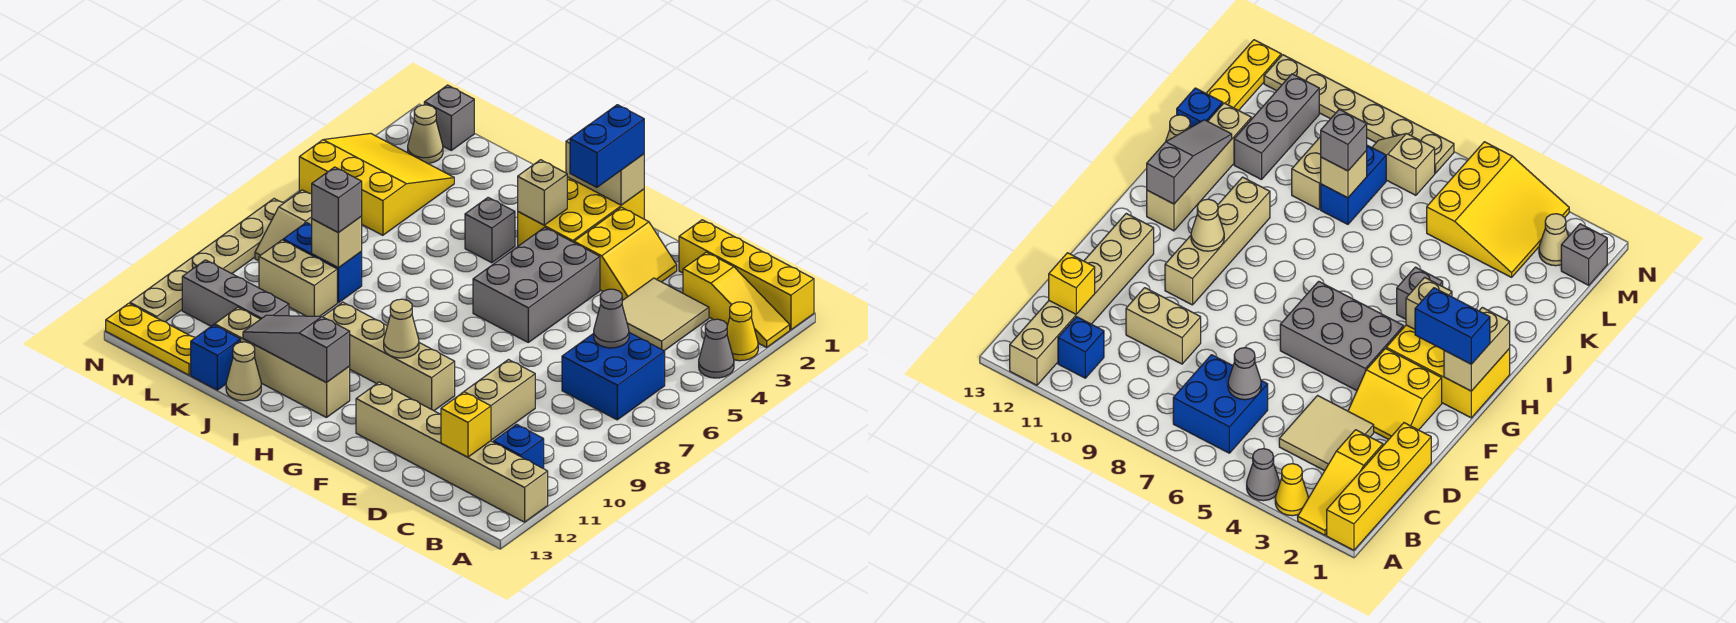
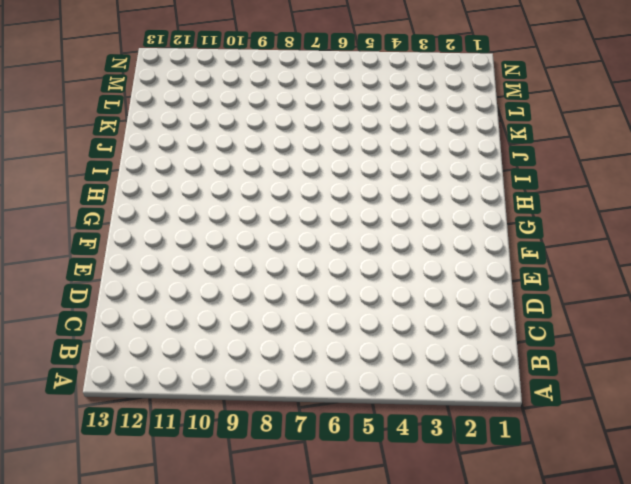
none -> yellow 1x4 brick [679,220,814,330]
none -> yellow 1x3 slope [683,252,790,347]
none -> yellow 1x1 cone [727,302,758,361]
none -> grey 1x1 cone [699,319,734,378]

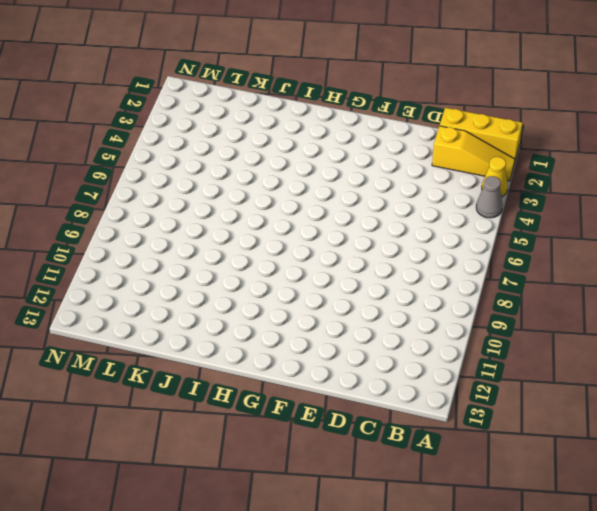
yellow 1x3 brick [440,108,523,160] -> yellow 1x4 brick [679,220,814,330]
none -> tan 1x6 brick [356,382,548,522]
none -> blue 2x2 brick [562,333,665,420]
none -> blue 1x1 brick [494,424,544,469]
none -> tan 2x2 tile [622,278,709,351]

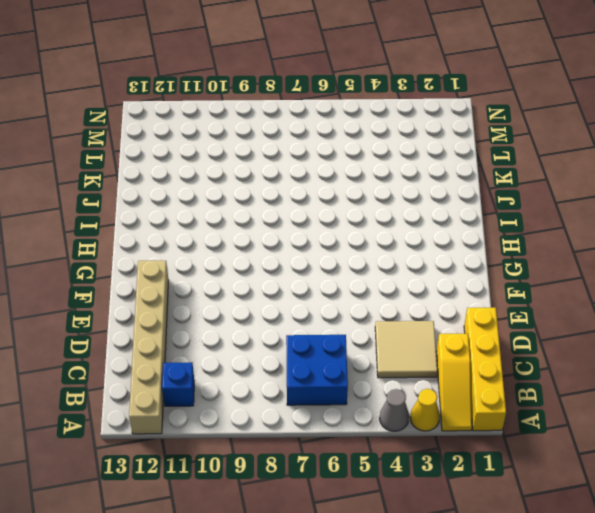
none -> tan 1x2 brick [464,360,535,440]
none -> yellow 2x2 slope [574,207,677,301]
none -> grey 2x3 brick [473,227,600,342]
none -> tan 1x4 brick [323,302,455,411]

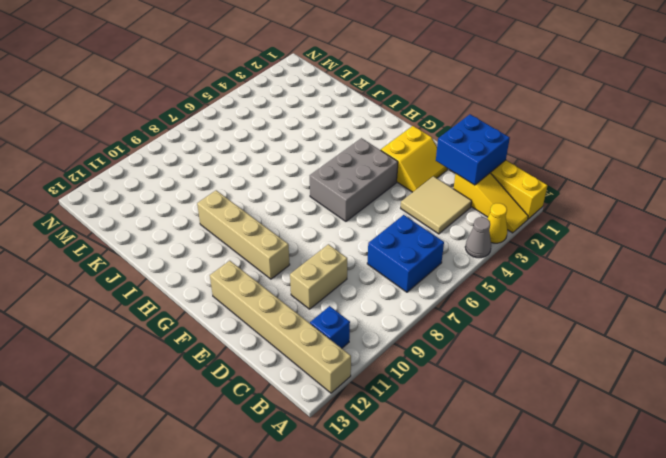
blue 2x2 brick [436,114,510,185] -> none
none -> yellow 2x3 brick [518,177,644,246]
none -> tan 1x4 brick [215,307,350,418]
none -> grey 1x1 brick [465,198,515,263]
none -> tan 1x1 cone [226,342,261,401]

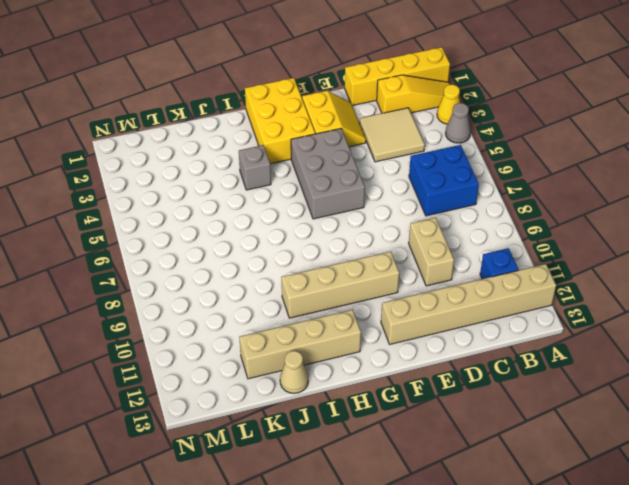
none -> blue 1x2 brick [283,222,362,303]
none -> tan 1x2 brick [259,240,337,316]
none -> grey 1x3 brick [182,260,289,326]
none -> blue 1x1 brick [191,325,240,390]

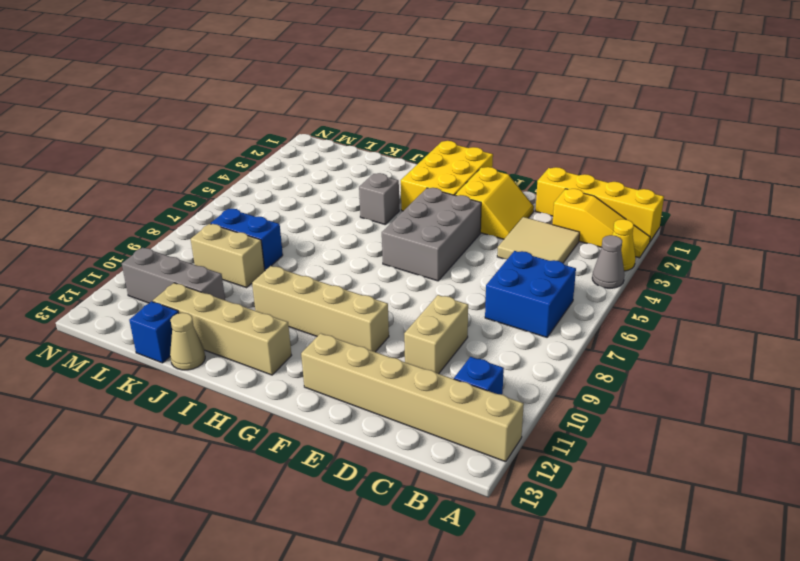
none -> yellow 3x3 slope [299,133,454,235]
none -> yellow 1x3 plate [106,303,195,375]
none -> grey 1x1 brick [424,85,474,150]
none -> tan 1x1 cone [408,105,443,163]

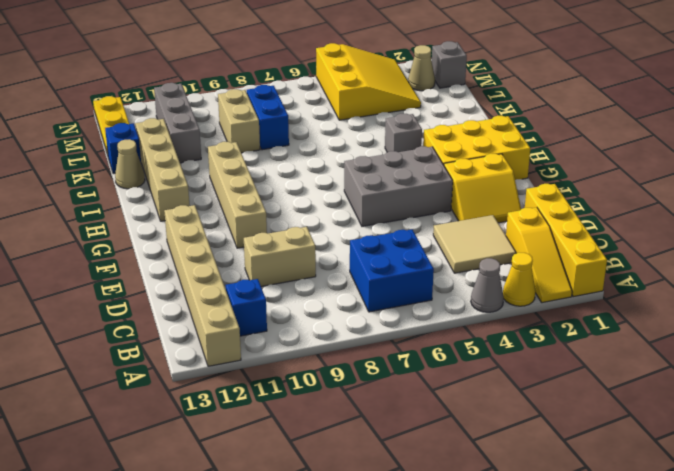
none -> tan 1x2 slope [255,190,312,261]
none -> tan 1x6 plate [130,199,283,322]
none -> grey 1x1 cone [594,289,629,348]
none -> yellow 1x1 brick [441,392,491,457]

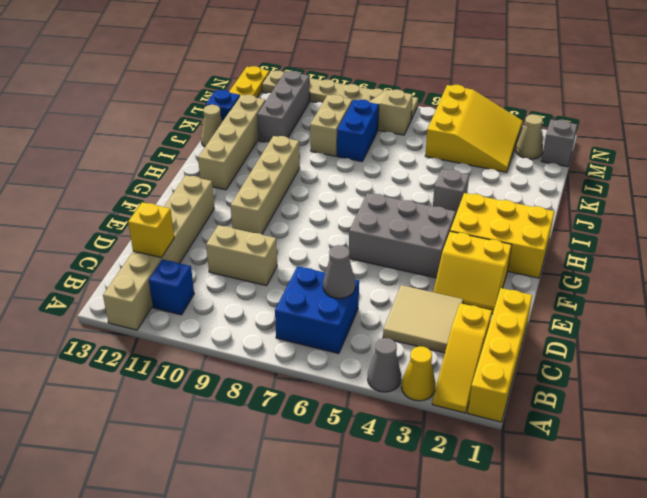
none -> tan 1x2 brick [566,139,644,205]
none -> tan 1x1 cone [384,299,419,358]
none -> tan 1x1 brick [518,160,567,225]
none -> grey 1x3 slope [243,315,350,383]

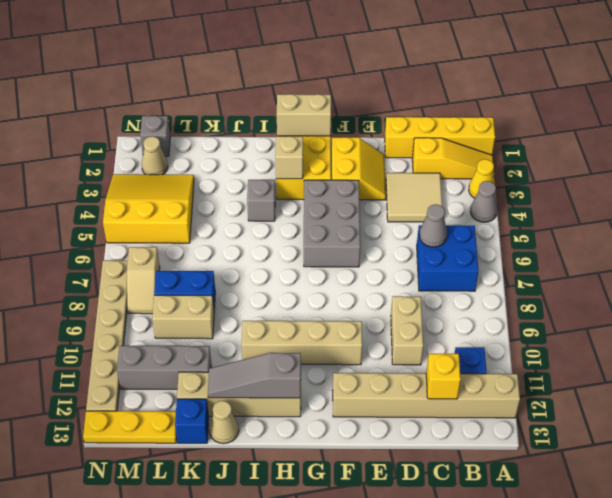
none -> tan 1x1 cone [384,299,419,358]
none -> tan 1x1 brick [312,217,362,268]
none -> blue 1x2 brick [570,105,644,187]
none -> grey 1x1 brick [312,167,362,233]

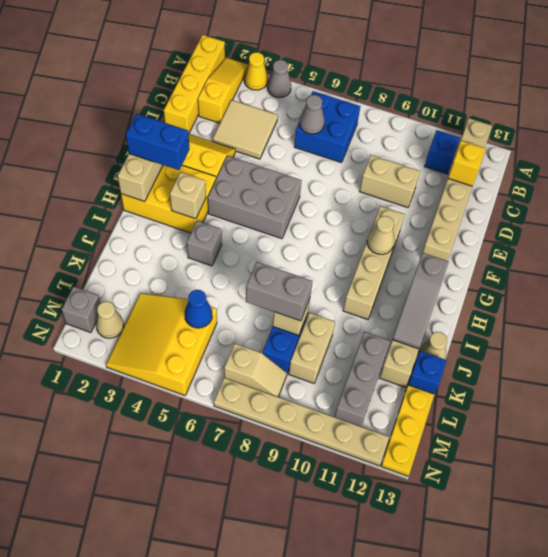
grey 1x2 brick [246,262,313,321] -> grey 1x1 brick [312,167,362,233]
blue 1x1 cone [185,290,212,328] -> none

